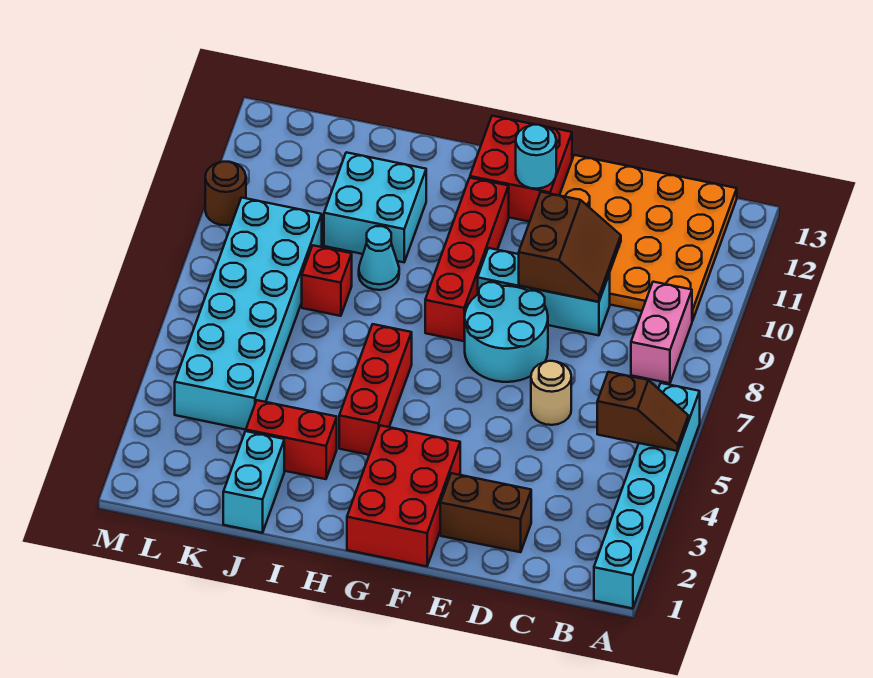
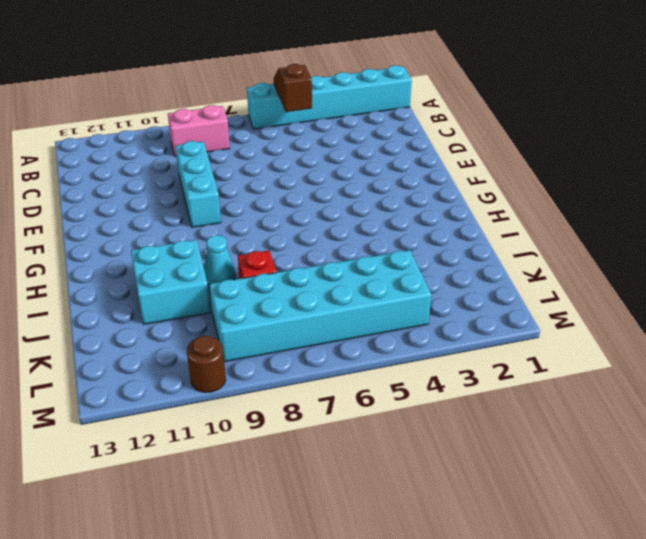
none -> orange 4x4 plate [559,155,737,321]
none -> brown 1x2 brick [440,473,531,552]
none -> tan 1x1 round brick [531,361,571,425]

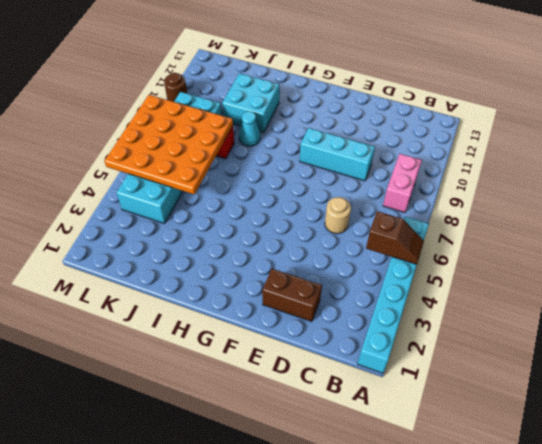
orange 4x4 plate [104,95,233,194] -> orange 4x4 plate moved to [559,155,737,321]
none -> cyan 2x2 round brick [465,282,548,382]
none -> red 2x3 brick [347,425,460,566]
none -> red 2x2 brick [470,116,572,222]

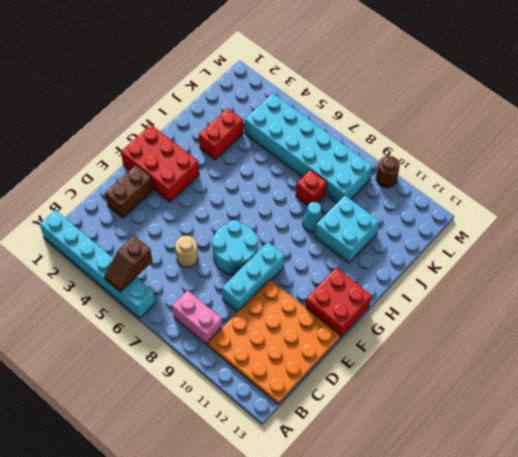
none -> red 1x4 brick [425,178,509,341]
none -> red 1x3 brick [339,324,412,455]
none -> cyan 1x2 brick [223,431,284,533]

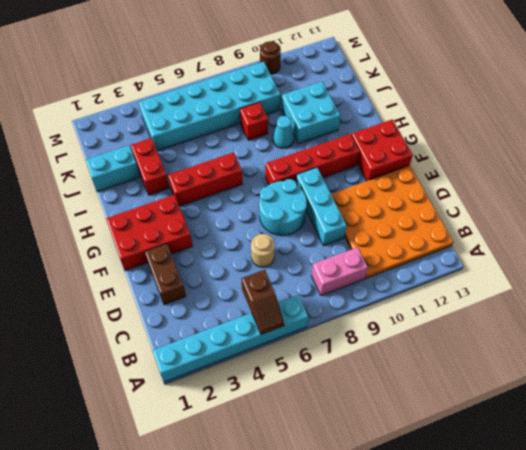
none -> brown 2x2 slope [519,192,621,302]
none -> cyan 1x1 round brick [516,125,556,189]

